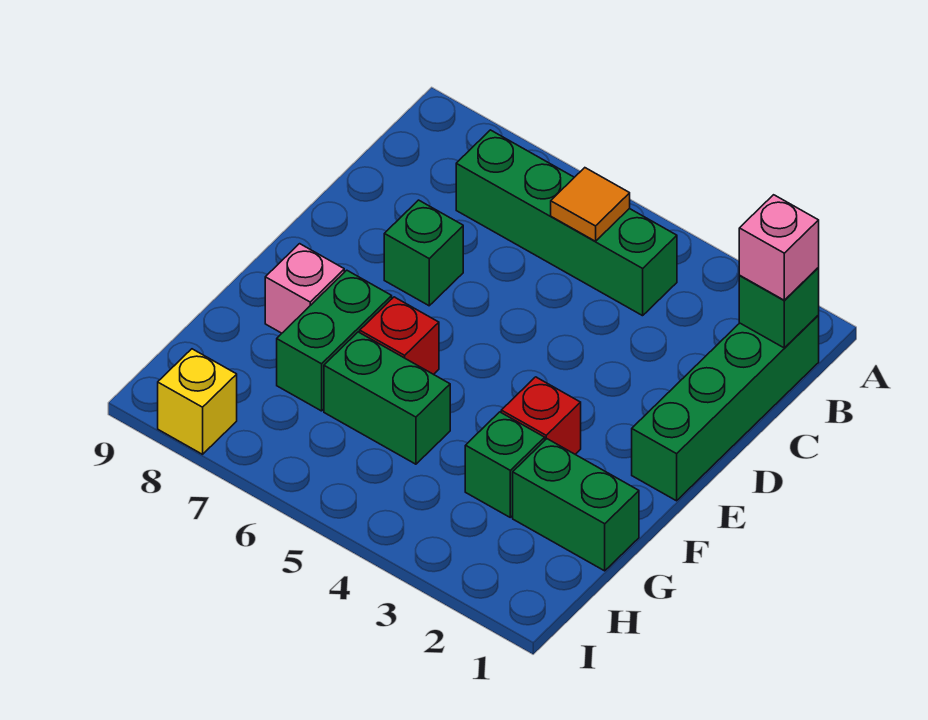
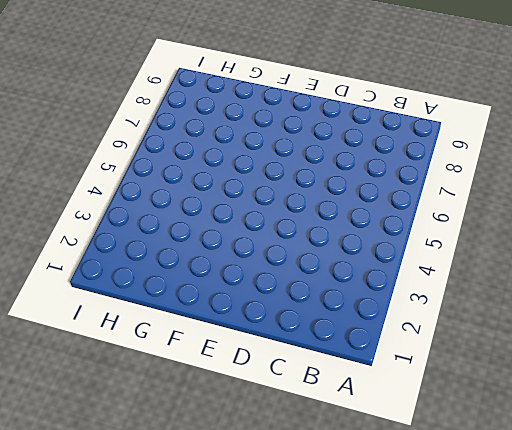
none -> green 1x4 brick [632,316,819,501]
none -> green 1x4 brick [456,130,677,316]
none -> green 1x1 brick [384,200,463,306]

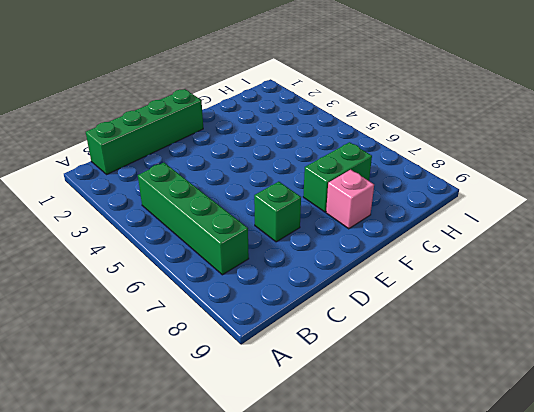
none -> red 1x1 brick [501,377,581,454]
none -> red 1x1 brick [360,297,439,374]
none -> green 1x2 brick [513,439,639,571]

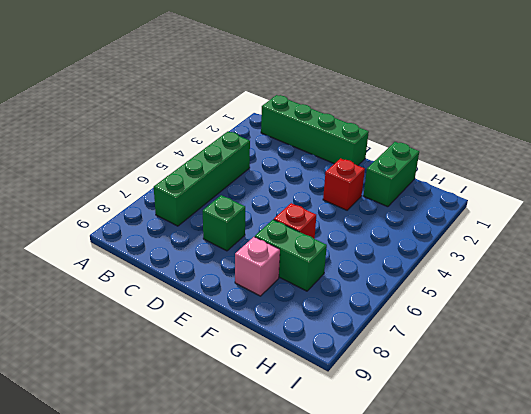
none -> green 1x1 brick [465,412,545,517]
none -> green 1x2 brick [324,332,450,464]
none -> yellow 1x1 brick [158,349,237,454]

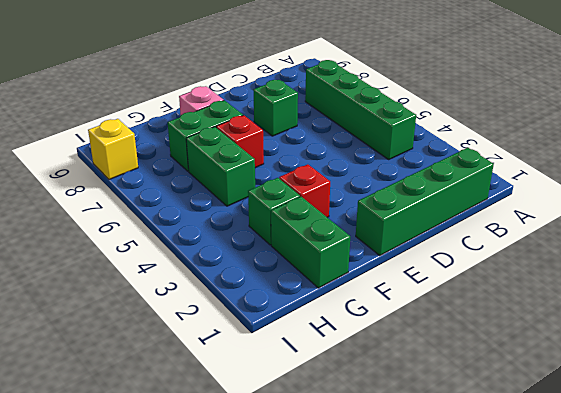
none -> green 1x1 brick [739,268,819,348]
none -> orange 1x1 tile [551,168,630,241]
none -> pink 1x1 brick [739,195,819,300]

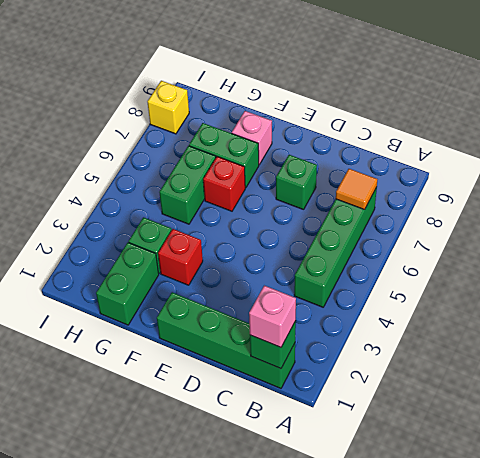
orange 1x1 tile [336,169,377,210] -> orange 1x1 tile moved to [551,168,630,241]

